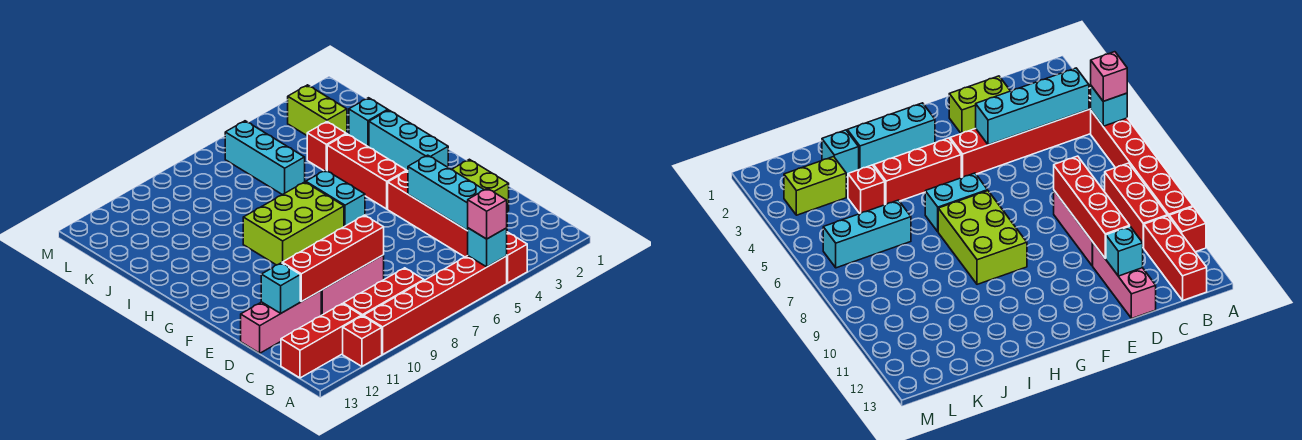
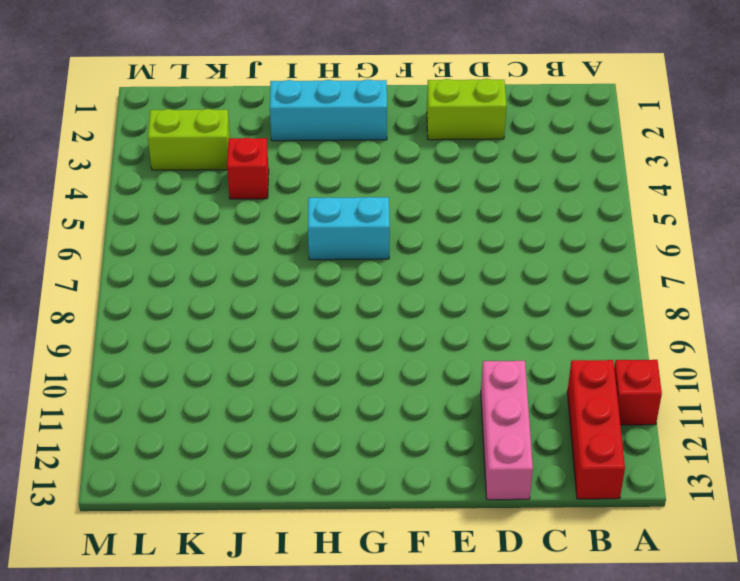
none -> red 1x6 brick [388,171,527,283]
none -> red 1x6 brick [363,256,507,354]
none -> red 1x3 brick [343,268,424,316]

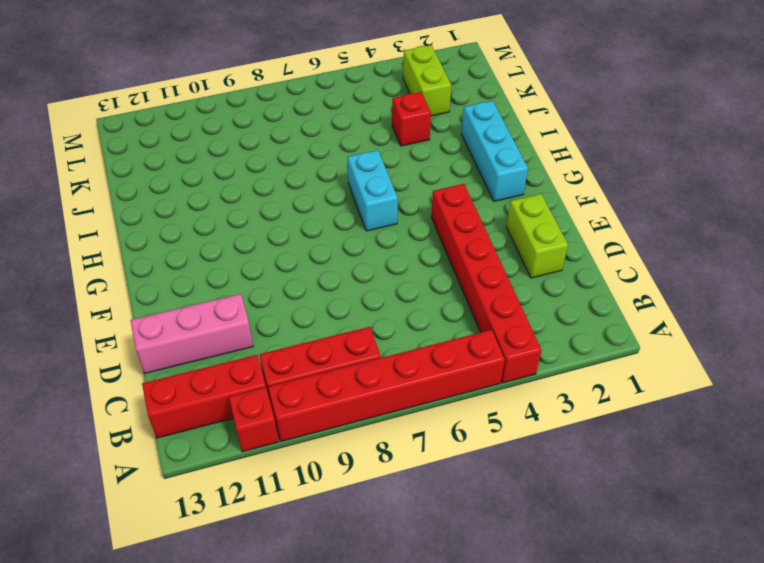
none -> pink 1x3 brick [321,255,384,315]
none -> red 1x3 brick [327,134,407,209]
none -> lime 2x3 brick [243,182,344,265]

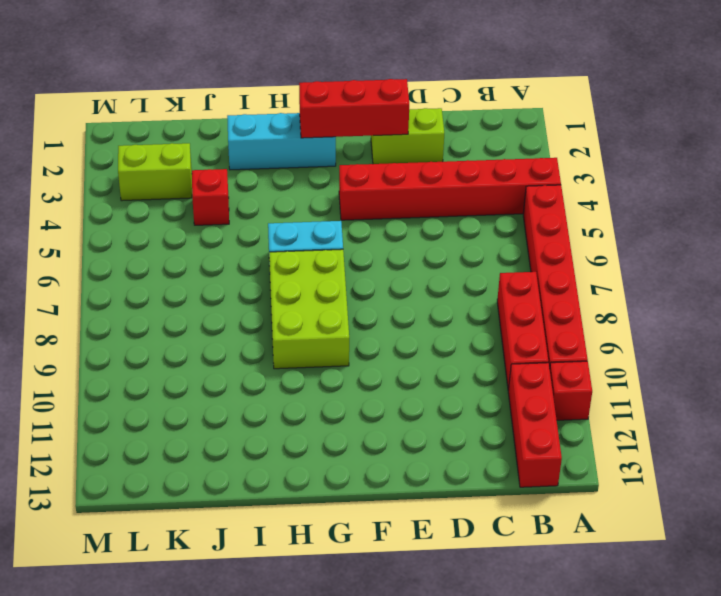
red 1x3 brick [299,79,409,138] -> red 1x3 brick moved to [327,134,407,209]
none -> pink 1x3 brick [321,255,384,315]
none -> pink 1x3 brick [241,291,321,353]
none -> cyan 1x1 brick [349,98,388,147]

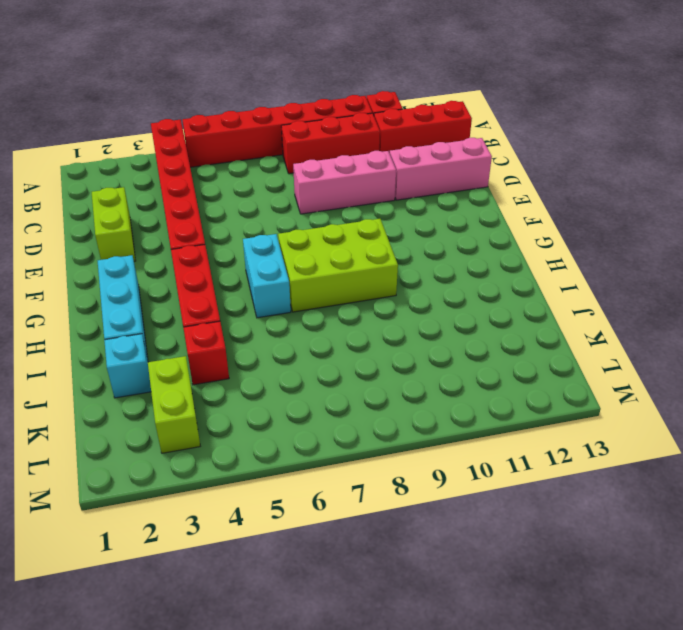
none -> cyan 1x3 brick [225,121,305,195]
none -> cyan 1x1 brick [468,228,507,267]
none -> cyan 1x4 brick [408,155,484,231]

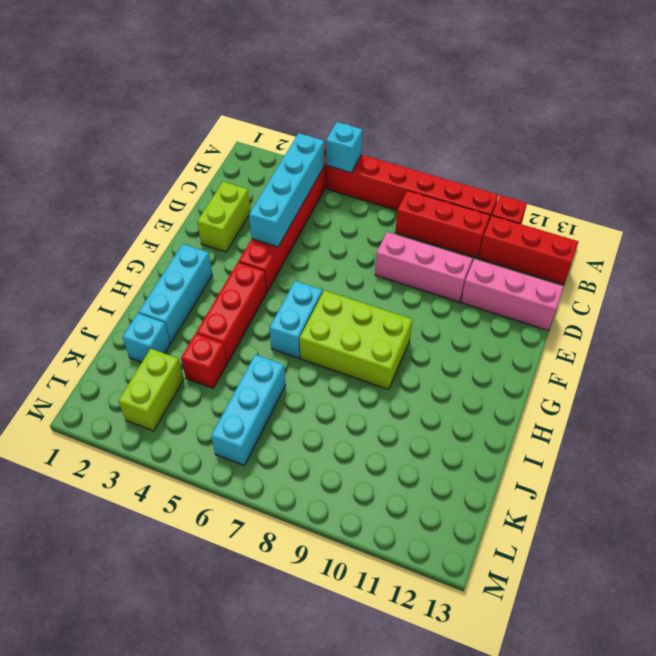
none -> red 1x4 brick [282,215,384,302]
none -> cyan 1x1 brick [261,263,300,313]
none -> pink 1x1 brick [468,188,507,239]

